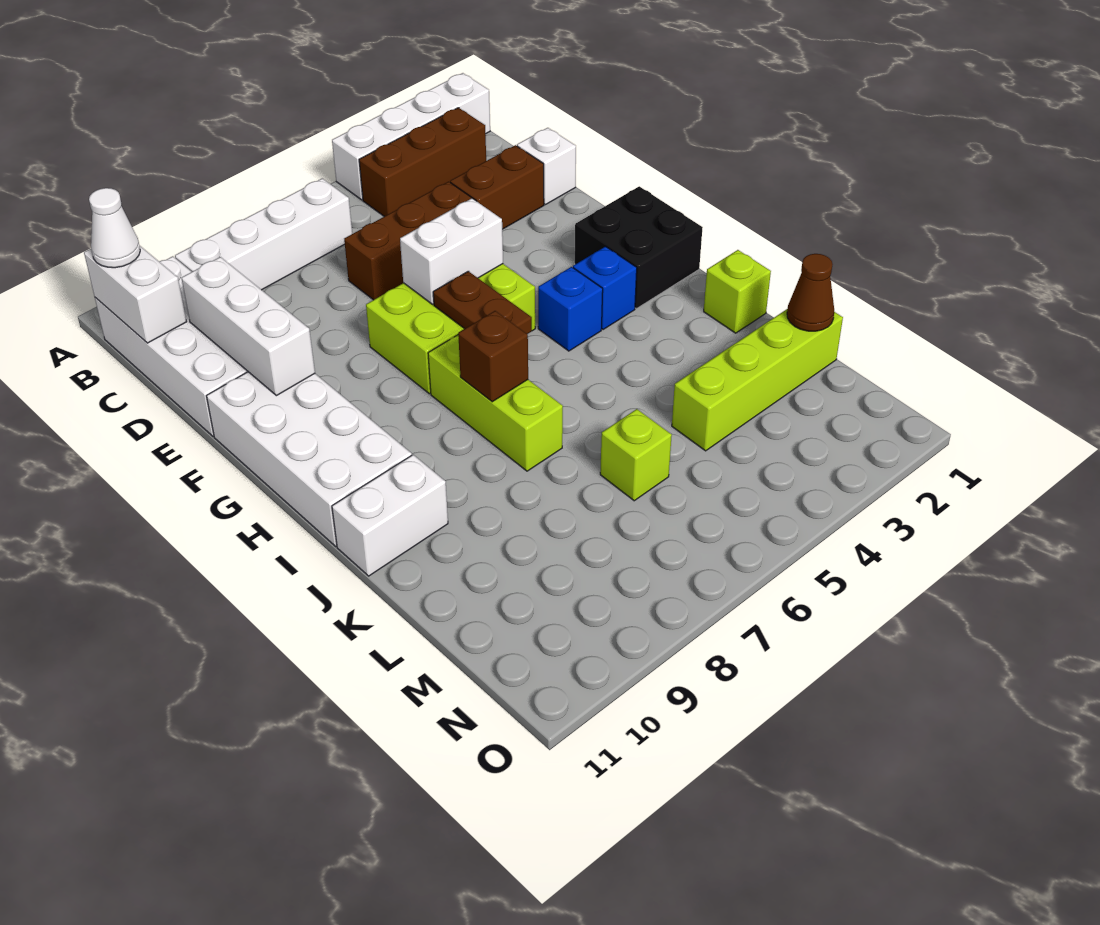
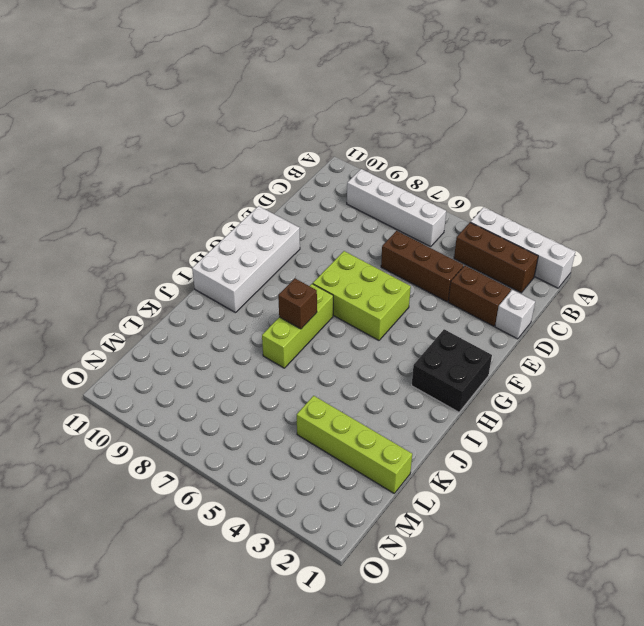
none -> white 2x4 brick [95,256,248,436]
none -> blue 1x1 brick [573,246,637,330]
none -> blue 1x1 brick [538,267,603,351]

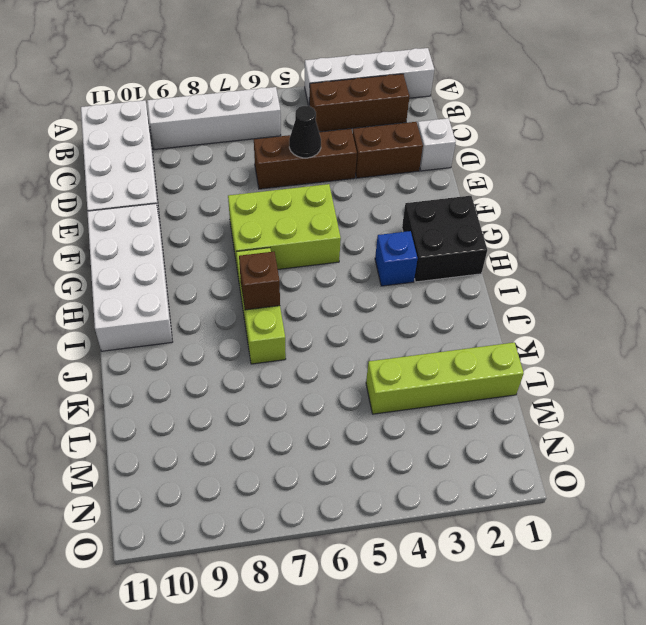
black 1x1 cone [289,106,321,158] -> none
none -> blue 1x1 brick [538,267,603,351]
none -> lime 1x1 brick [704,250,771,333]
none -> white 1x2 brick [332,455,448,576]

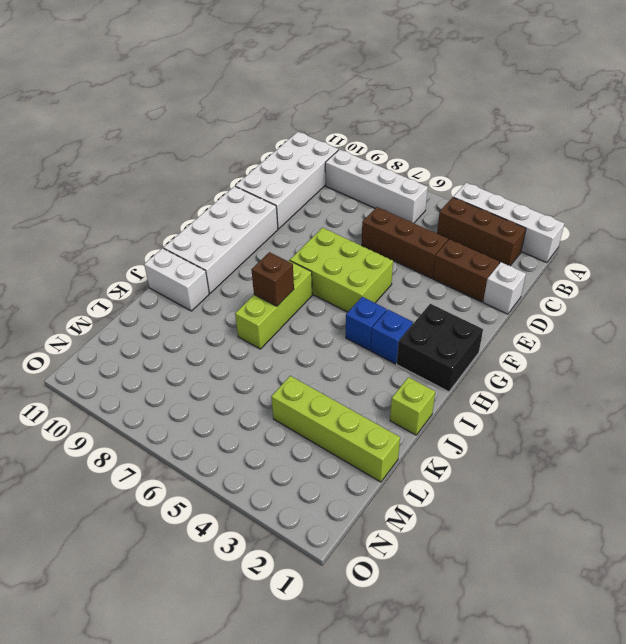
none -> lime 1x1 brick [600,409,672,501]
none -> white 1x2 brick [84,245,186,343]
none -> white 1x3 brick [182,257,315,396]

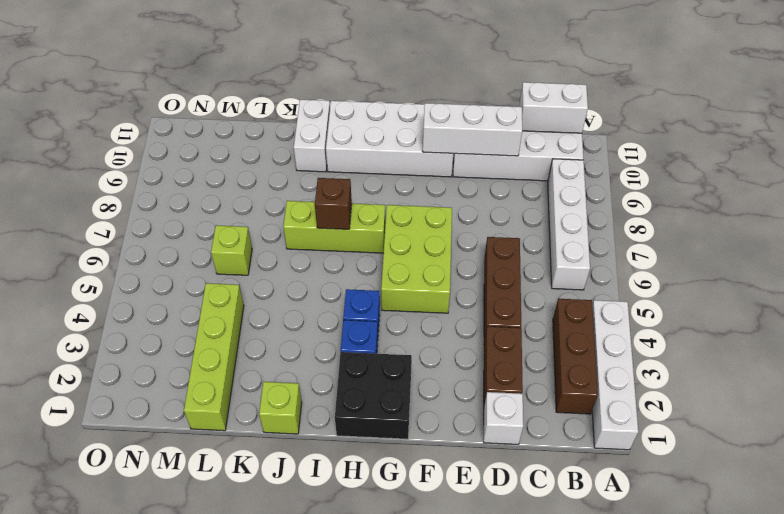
none -> white 1x2 brick [400,198,503,304]
none -> brown 1x2 plate [433,271,532,334]
none -> brown 1x1 cone [787,254,834,331]

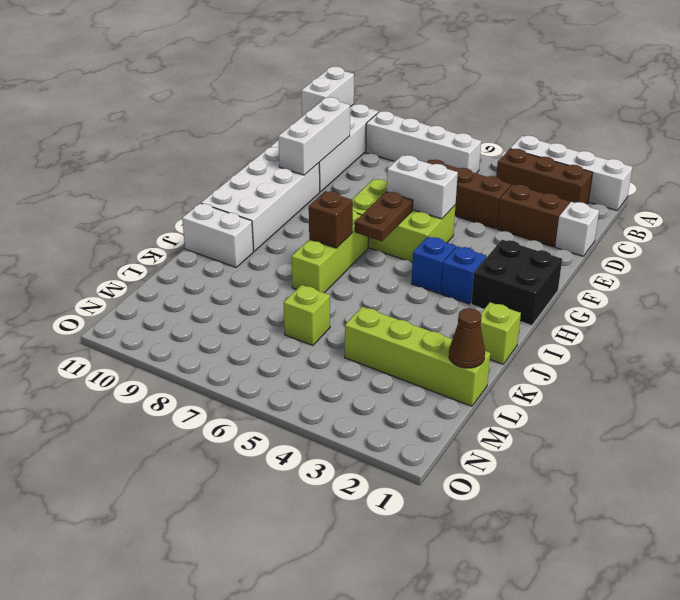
none -> white 1x1 cone [89,188,140,268]

